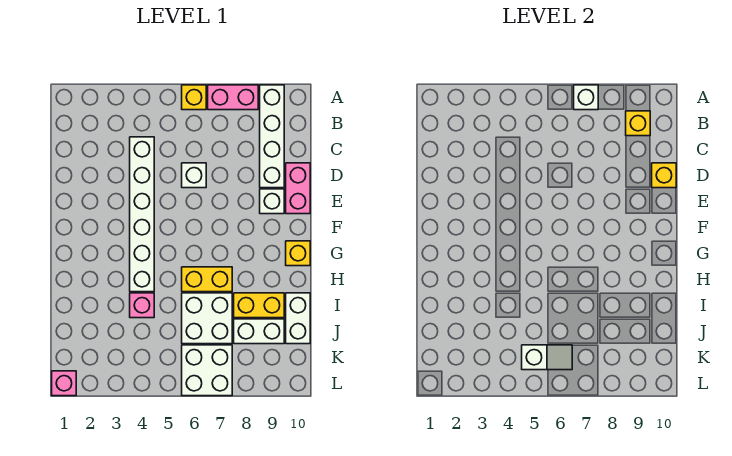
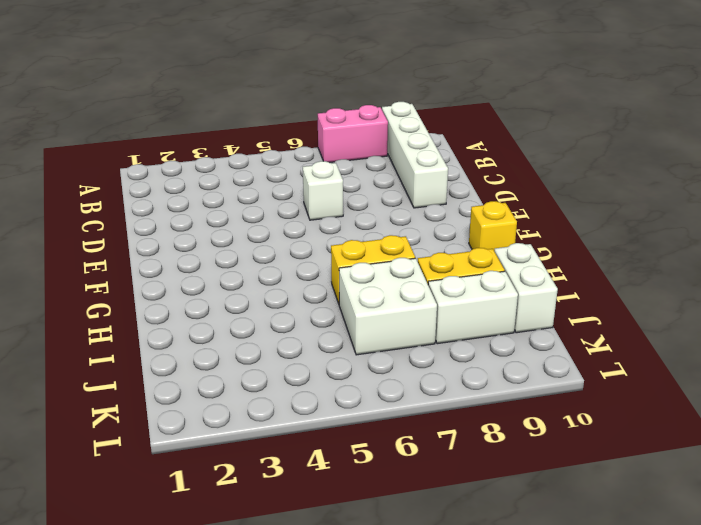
none -> yellow 1x1 brick [182,85,206,110]
none -> white 1x6 brick [130,137,154,292]
none -> pink 1x2 brick [286,163,310,214]

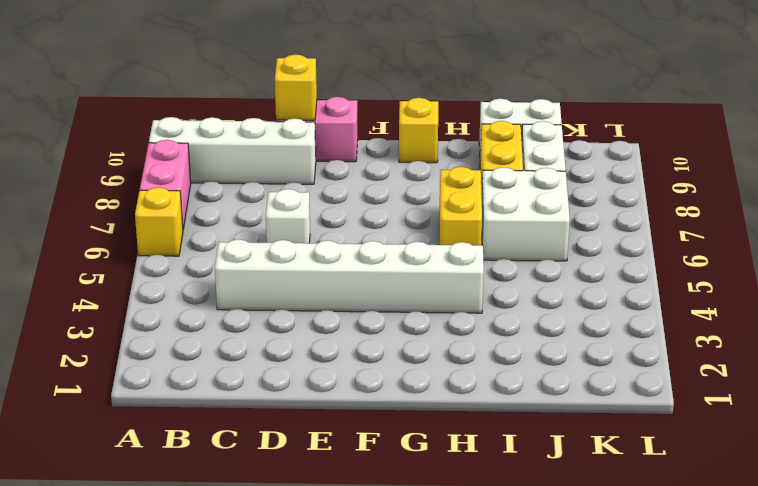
none -> white 1x1 brick [260,189,284,214]
none -> pink 1x1 brick [130,293,154,318]
none -> white 2x2 brick [182,345,232,396]

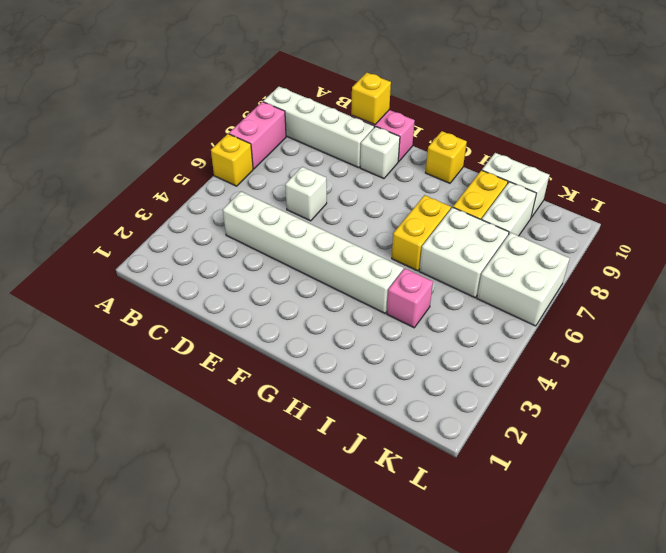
none -> pink 1x1 brick [52,371,76,396]
none -> white 1x1 brick [574,85,598,110]
none -> yellow 1x1 brick [626,111,650,136]

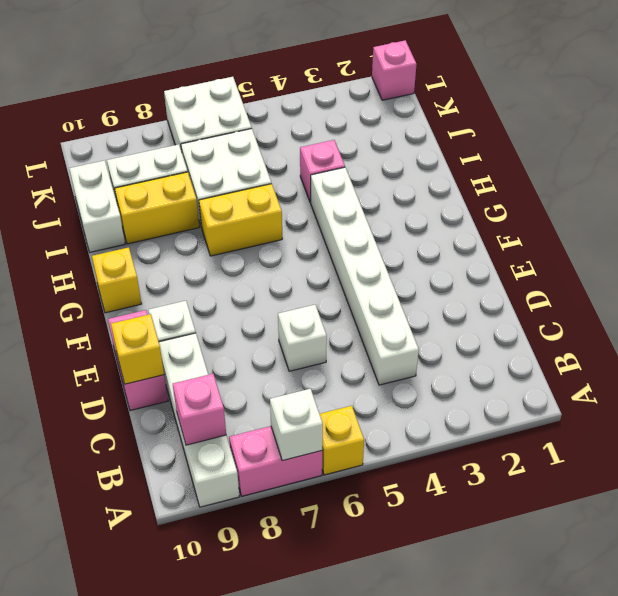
pink 1x1 brick [173,374,226,445] -> yellow 1x1 brick [626,111,650,136]
none -> white 1x2 slope [522,345,572,370]

